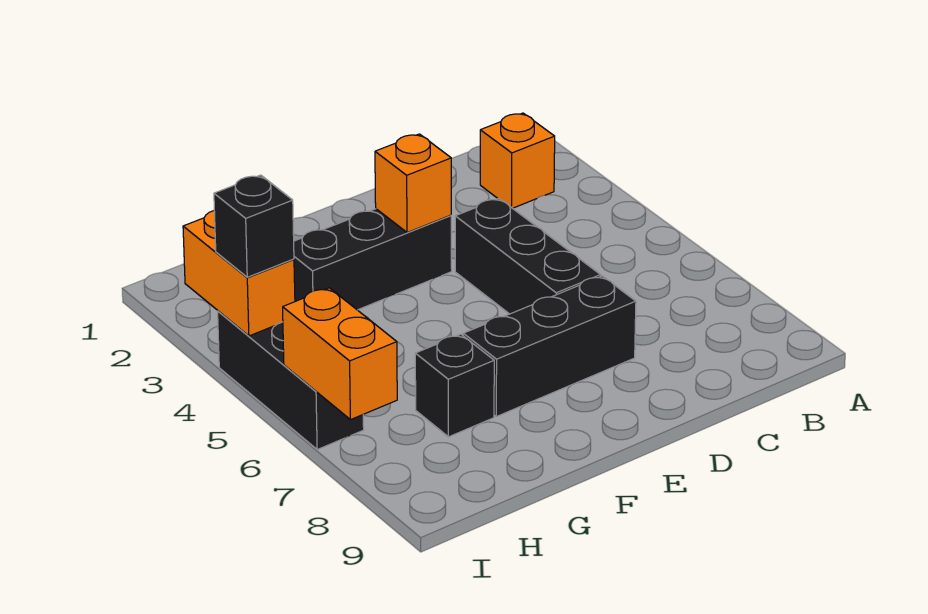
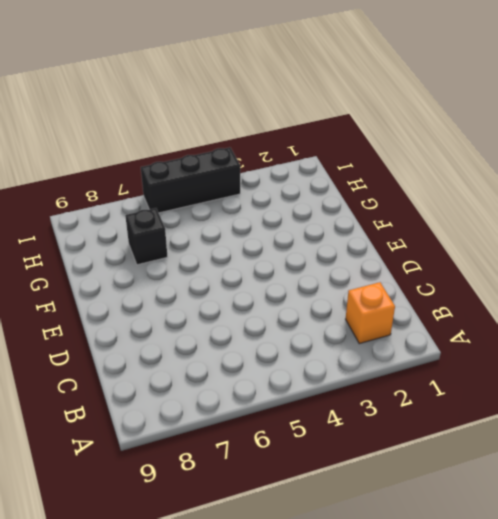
none -> black 1x3 brick [455,199,601,314]
none -> black 1x3 brick [463,276,636,417]

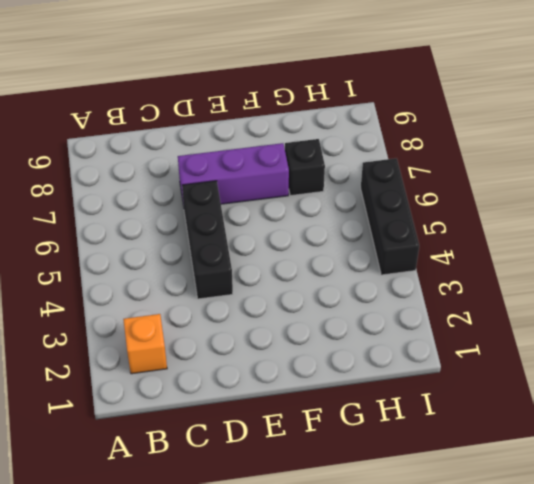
purple 1x3 brick [178,143,289,206] -> black 1x3 brick [463,276,636,417]
none -> black 1x3 brick [294,209,452,310]
none -> orange 1x1 brick [375,134,451,233]

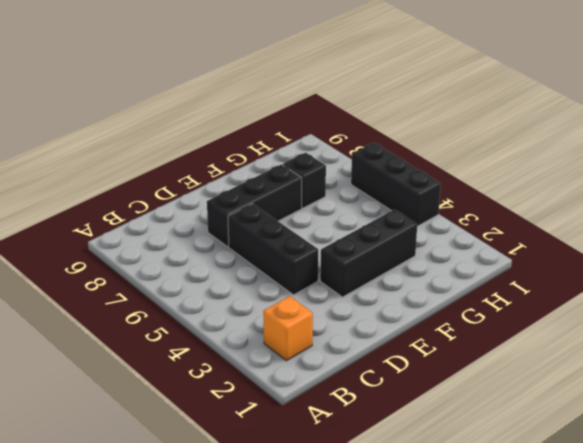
none -> orange 1x1 brick [375,134,451,233]
none -> orange 1x2 brick [183,211,295,336]

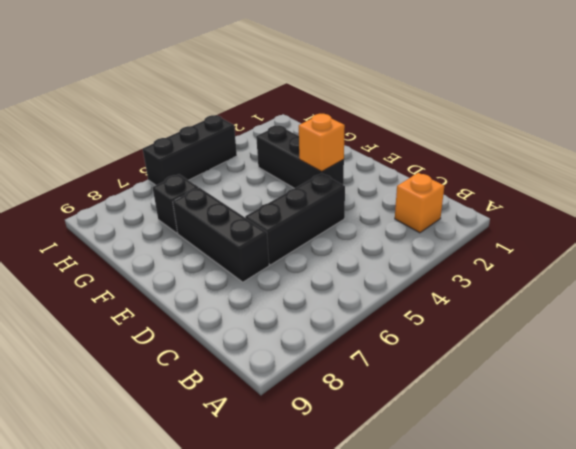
none -> orange 1x2 brick [183,211,295,336]
none -> orange 1x2 brick [283,288,397,420]

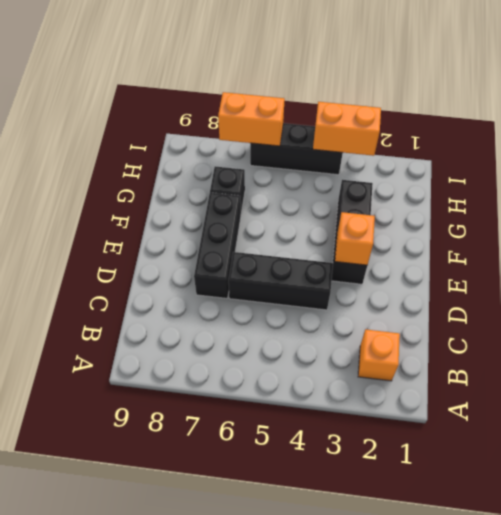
none -> black 1x1 brick [214,175,294,277]

